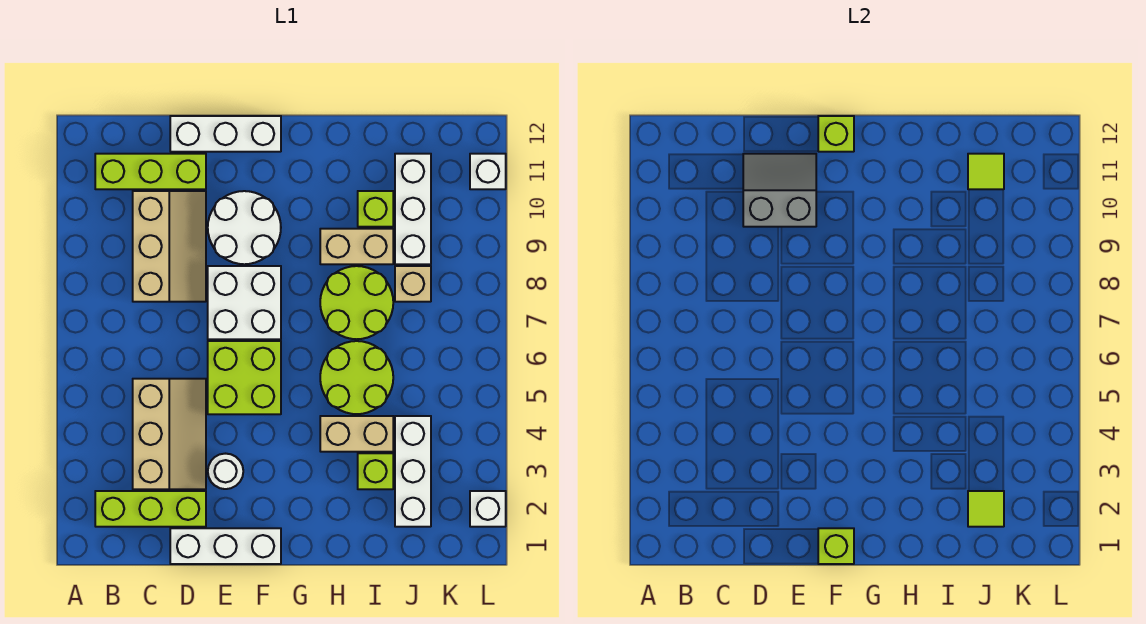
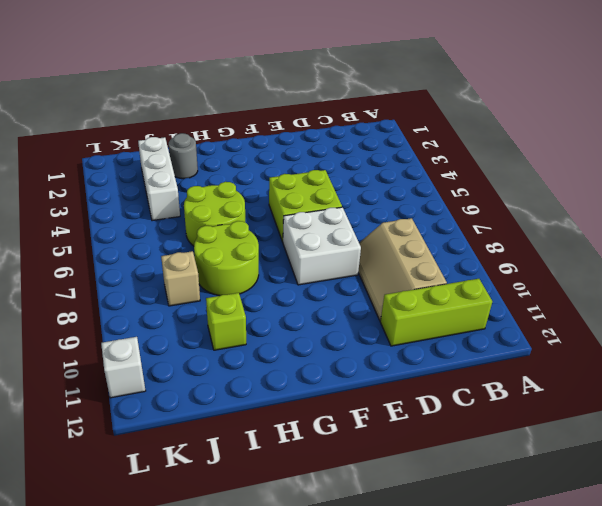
grey 1x1 round brick [169,133,198,179] -> none
none -> lime 1x3 brick [95,491,206,527]
none -> tan 2x3 slope [133,379,206,489]
none -> white 1x3 brick [170,528,281,564]

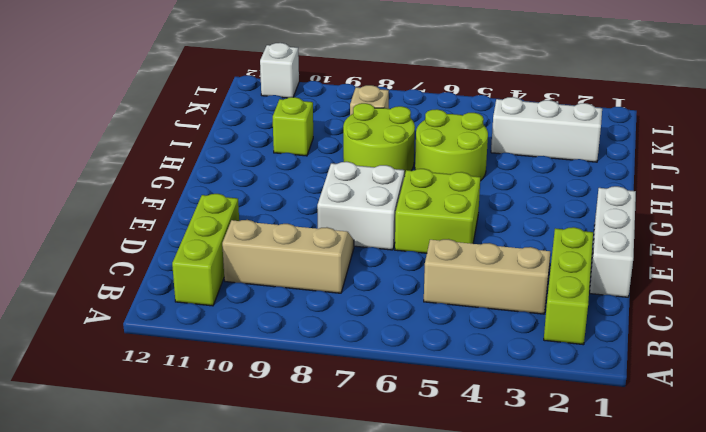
none -> white 1x3 brick [170,116,281,152]
none -> white 1x1 round brick [208,454,243,489]
none -> white 2x2 round brick [208,191,281,264]

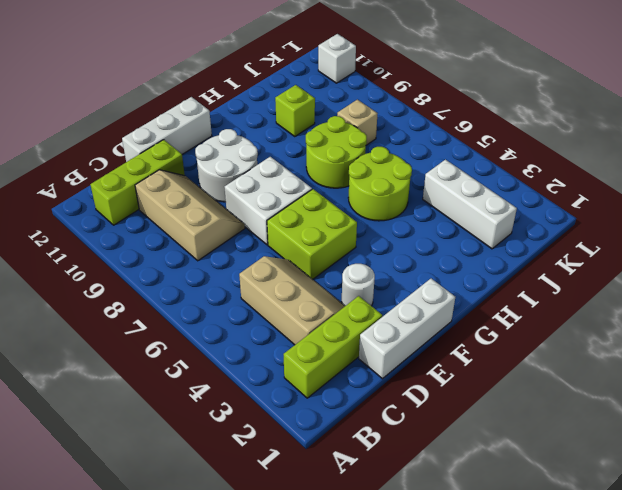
none -> tan 1x2 brick [320,416,393,452]
none -> tan 1x2 brick [320,229,393,264]
none -> lime 1x1 brick [358,453,393,489]

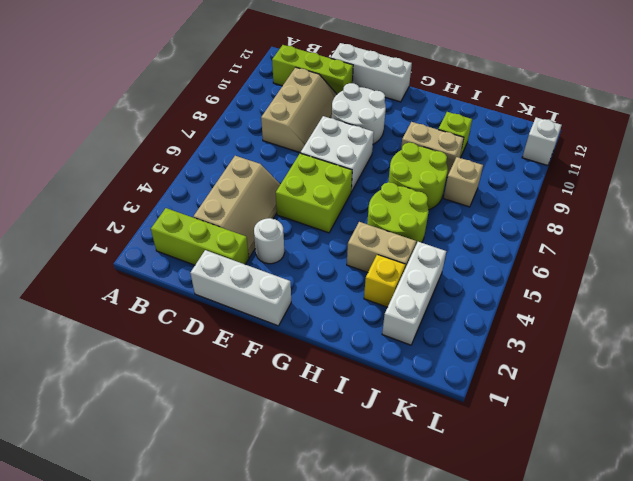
yellow 1x1 brick [364,255,405,307] -> lime 1x1 brick [358,453,393,489]
none -> white 1x3 brick [395,154,431,264]
none -> white 1x1 brick [470,491,506,527]
none -> grey 2x2 slope [743,154,816,227]

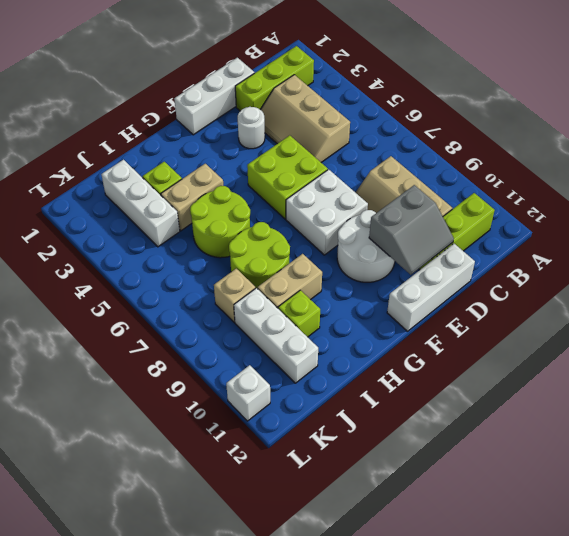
none -> white 1x1 brick [470,491,506,527]
none -> lime 1x1 brick [818,528,854,564]
none -> lime 1x1 brick [818,116,854,152]

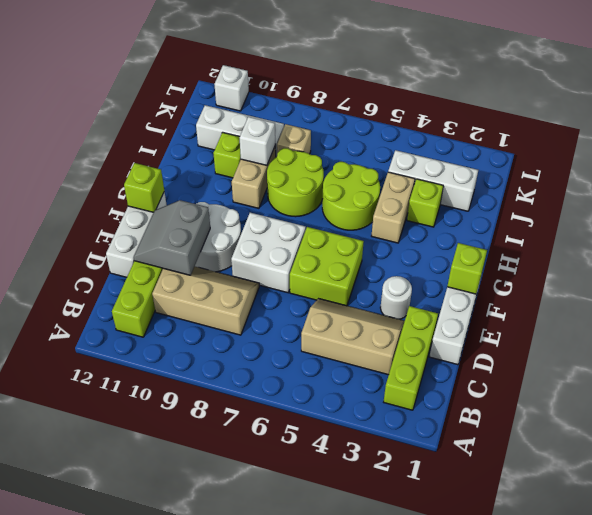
white 1x1 brick [240,117,275,165] -> white 1x1 brick moved to [470,491,506,527]
none -> lime 1x1 tile [968,491,1004,527]
none -> lime 1x1 tile [968,154,1004,189]

